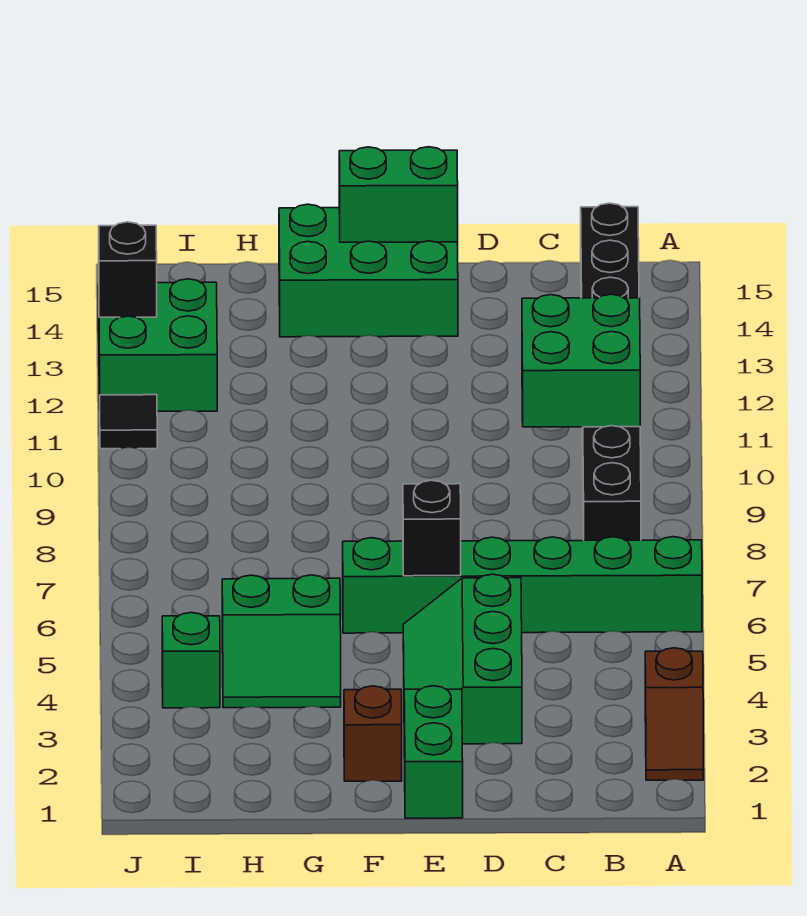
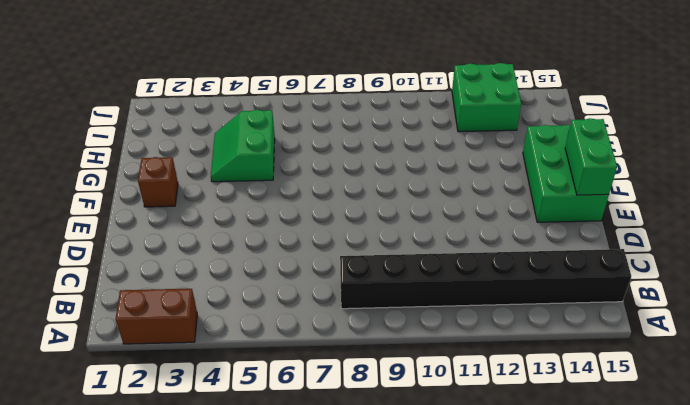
brown 1x2 brick [116,289,197,344] -> brown 1x2 slope [645,648,703,780]
none -> green 1x6 brick [343,537,702,633]
none -> green 2x3 slope [403,574,522,744]
none -> green 1x2 brick [404,686,463,818]

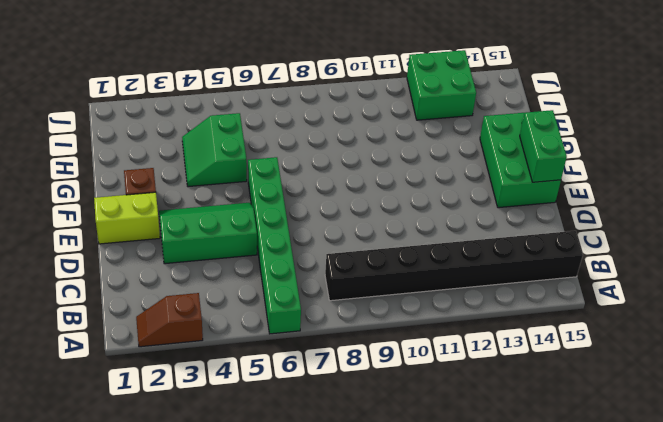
lime 1x2 brick [94,192,160,244] -> green 1x2 brick [404,686,463,818]
none -> green 1x1 brick [162,613,220,708]
none -> black 1x1 tile [100,395,157,449]
none -> green 2x2 brick [522,294,640,427]

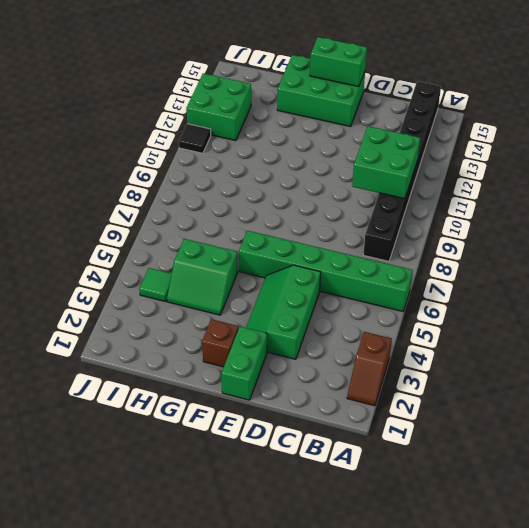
green 1x1 tile [139,268,172,302] -> green 1x1 brick [162,613,220,708]
none -> black 1x1 brick [403,480,461,576]
none -> black 1x1 brick [99,222,157,317]

